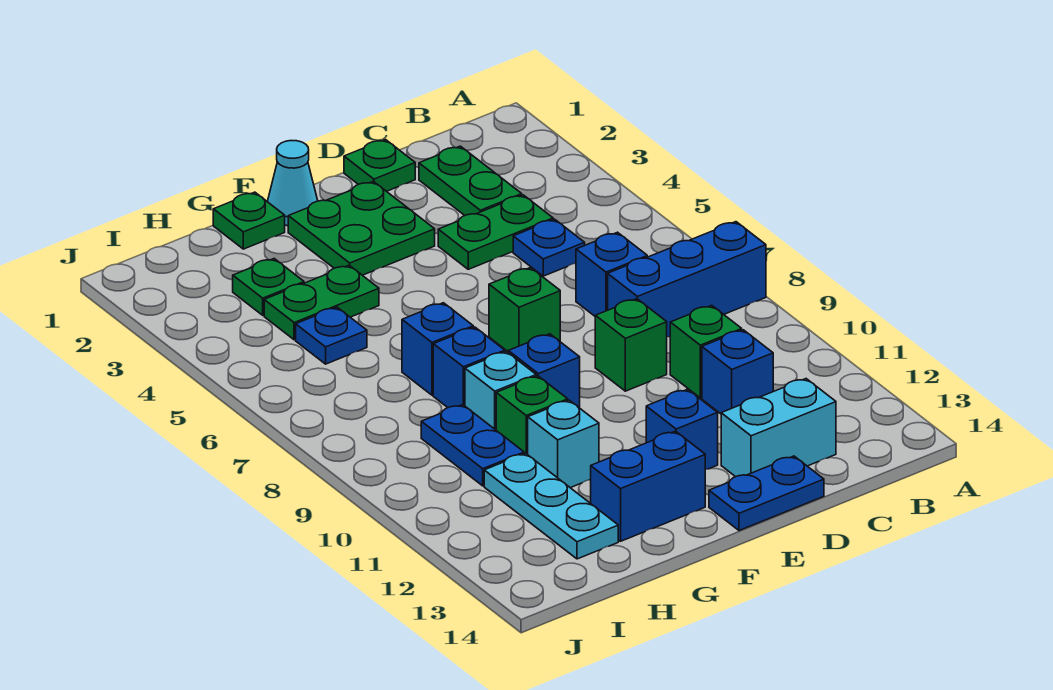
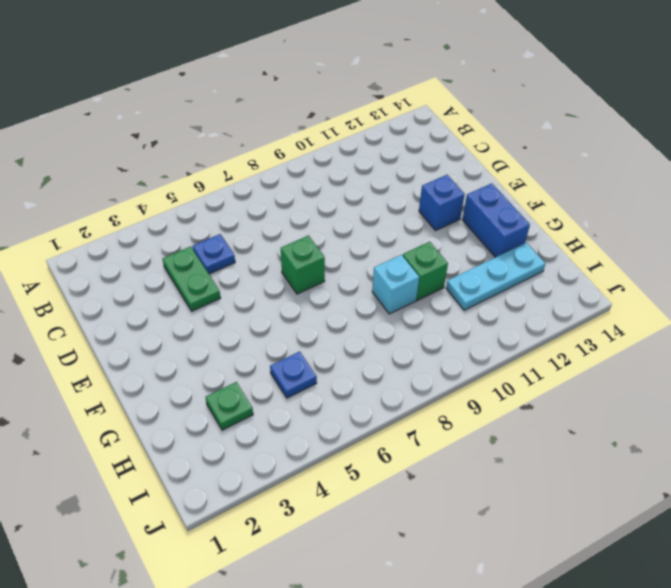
none -> blue 1x3 brick [608,222,766,337]
none -> green 1x2 plate [419,146,522,215]
none -> blue 1x1 brick [576,232,647,316]

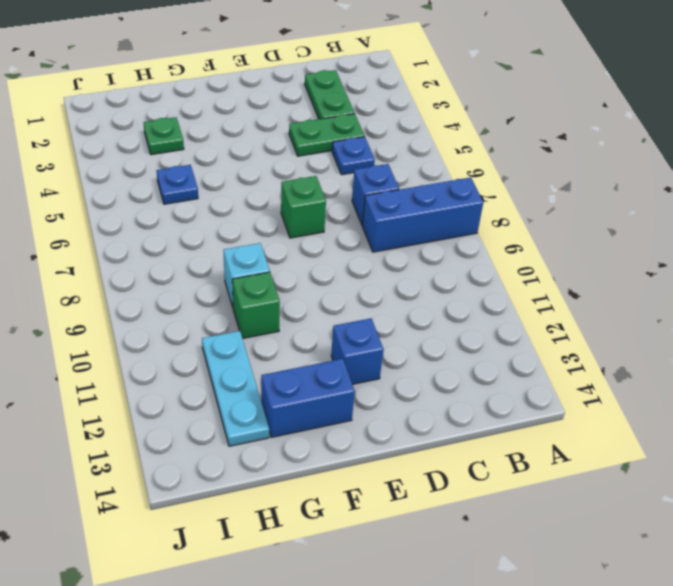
none -> green 1x1 brick [670,305,742,398]
none -> blue 1x1 brick [702,330,773,414]
none -> cyan 1x2 brick [721,379,836,477]

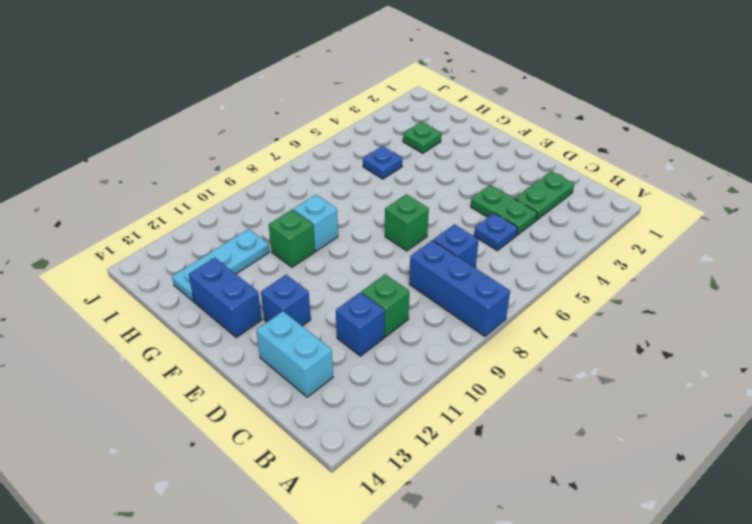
none -> green 1x1 plate [344,139,415,191]
none -> green 1x1 brick [595,299,667,391]
none -> blue 1x2 plate [709,456,824,531]

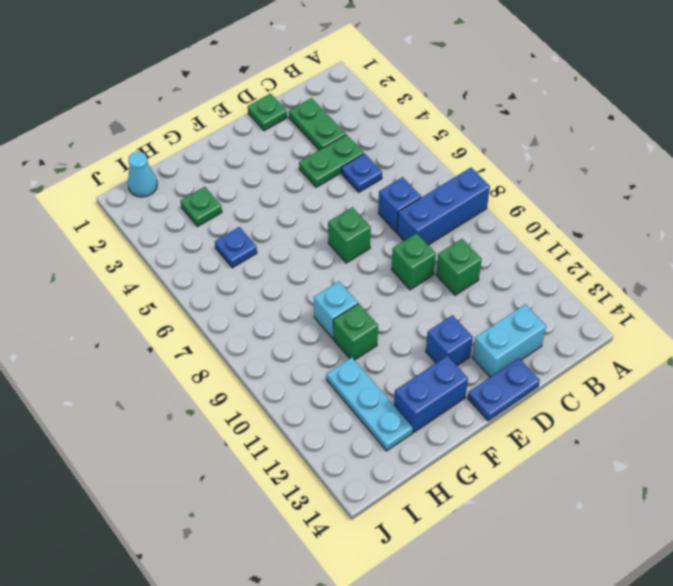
cyan 1x1 cone [128,152,157,197] -> cyan 1x1 cone moved to [267,141,318,226]
none -> blue 1x1 brick [702,330,773,414]
none -> green 2x2 plate [288,181,435,275]
none -> blue 1x1 brick [508,334,580,408]

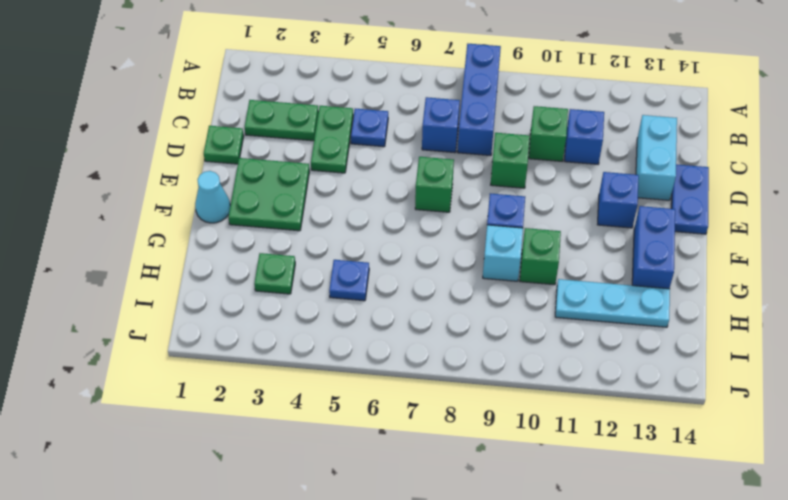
none -> green 1x1 plate [213,192,285,249]
none -> green 1x2 plate [264,265,379,340]
none -> blue 1x1 brick [402,303,473,395]

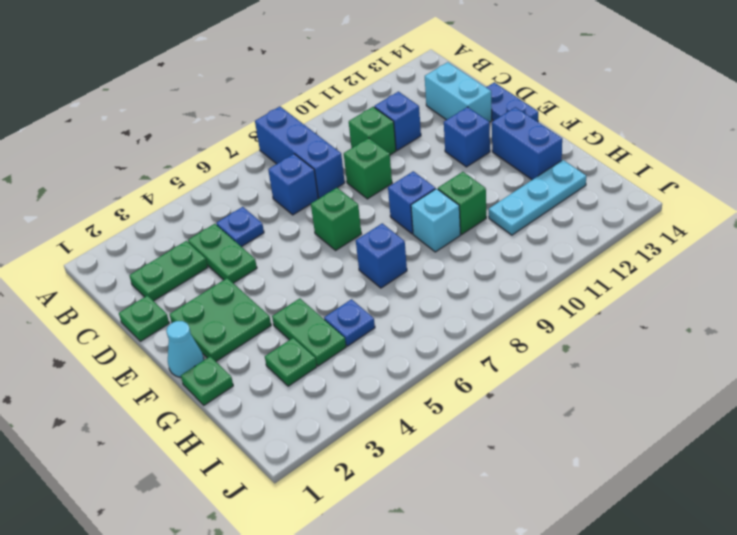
none -> blue 1x1 brick [433,327,505,408]
none -> cyan 1x1 brick [528,400,599,488]
none -> blue 1x2 plate [421,405,524,486]

